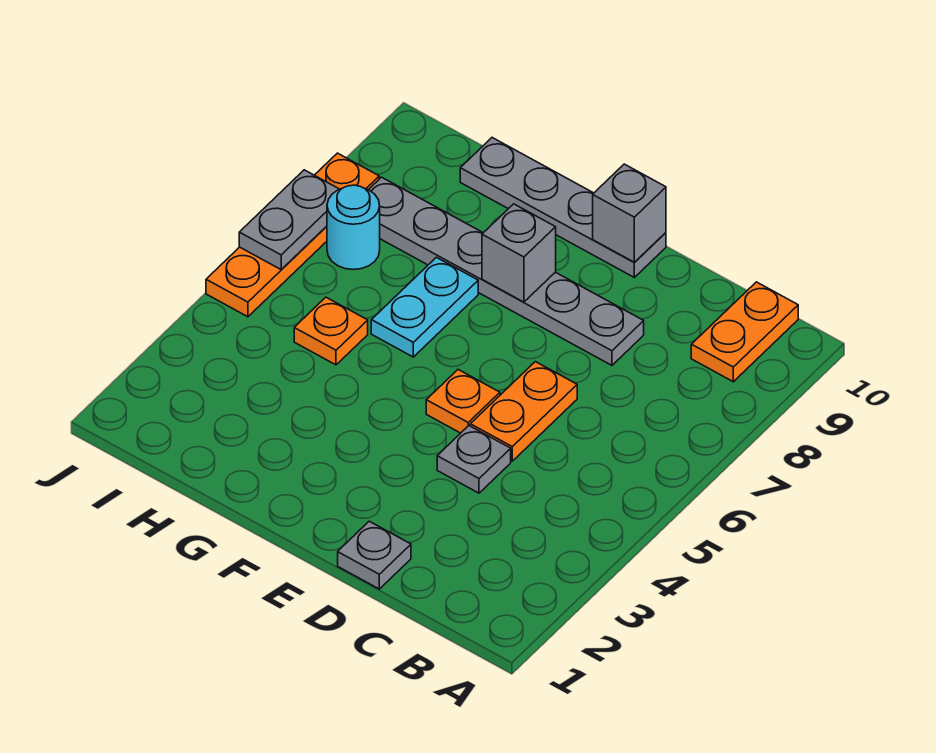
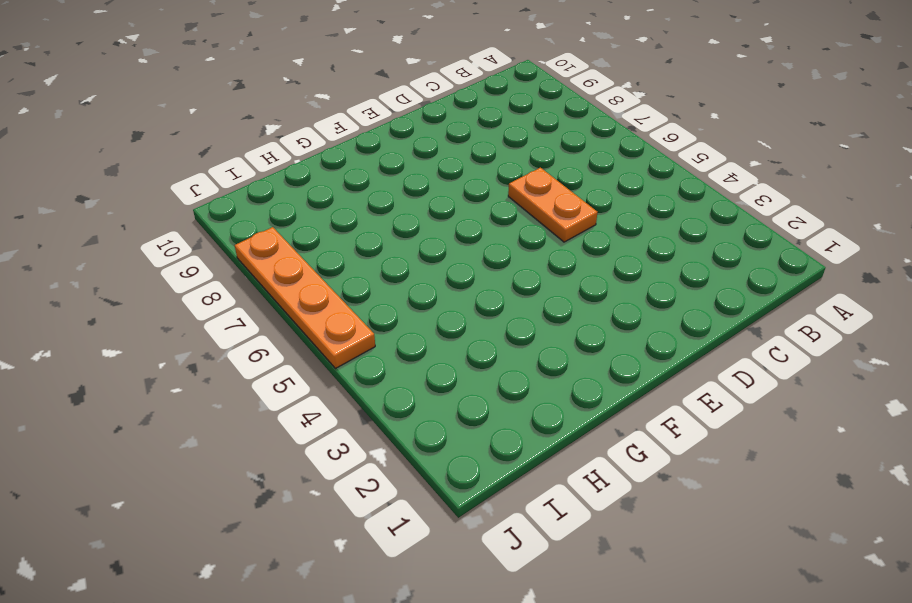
none -> orange 1x2 plate [691,282,798,382]
none -> grey 1x1 plate [338,521,411,589]
none -> grey 1x1 plate [437,426,511,493]

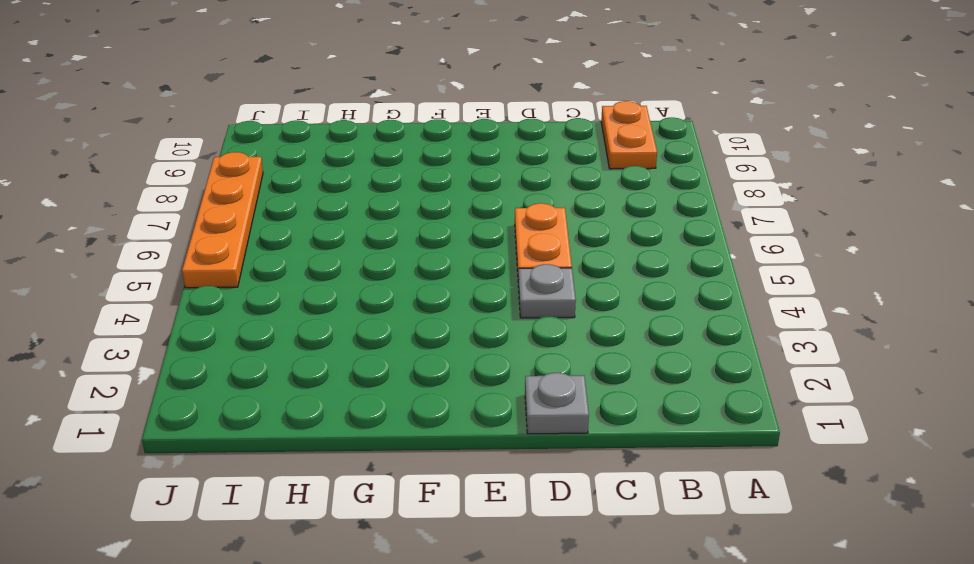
none -> grey 1x6 plate [369,177,644,365]
none -> orange 1x1 plate [426,370,500,433]
none -> grey 1x4 plate [460,138,666,277]

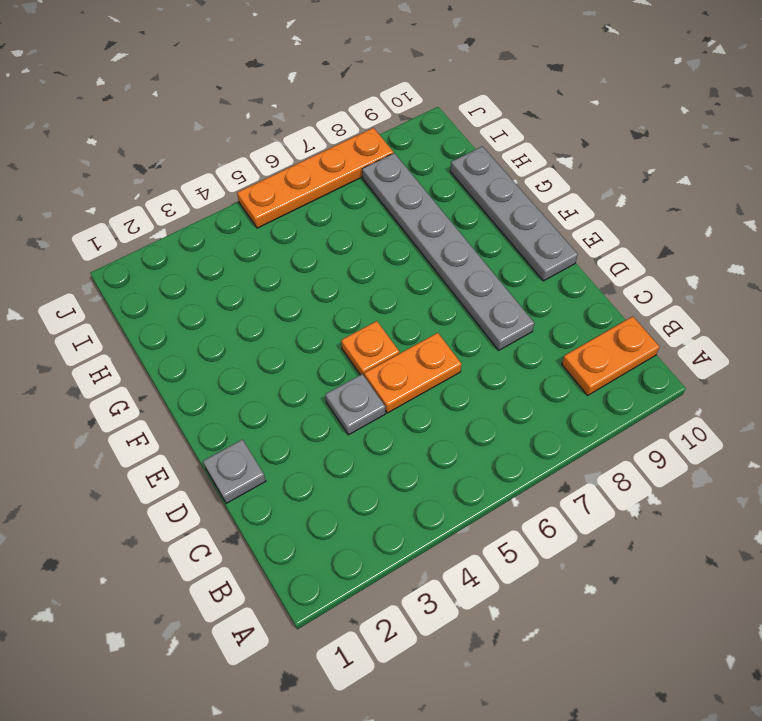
none -> cyan 1x2 plate [371,257,478,357]
none -> orange 1x1 plate [294,297,368,365]
none -> cyan 1x1 round brick [327,185,380,269]

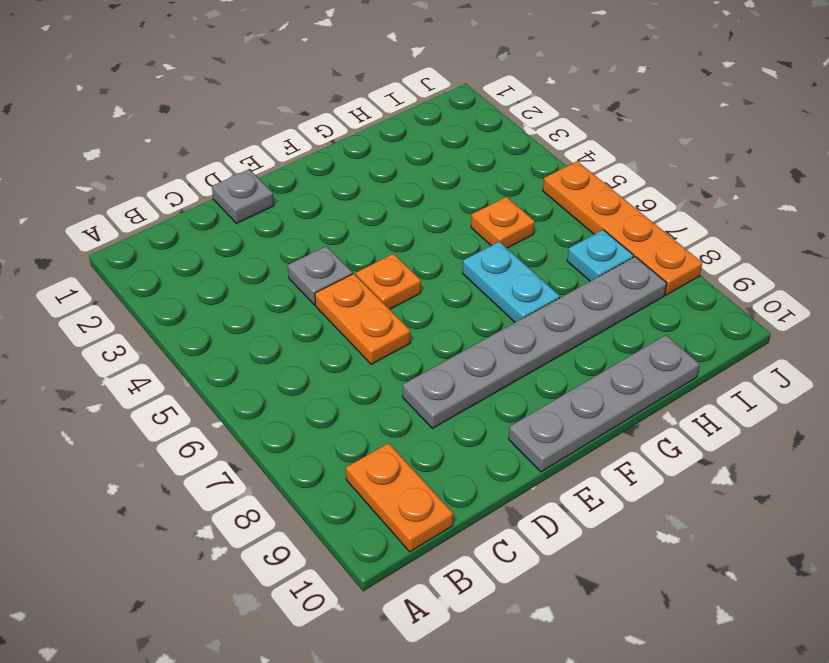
cyan 1x1 plate [567,230,634,281] -> cyan 1x1 round brick [327,185,380,269]
none -> grey 1x1 brick [593,164,666,262]
none -> grey 1x1 brick [482,204,556,302]
none -> grey 1x2 plate [239,170,339,270]

